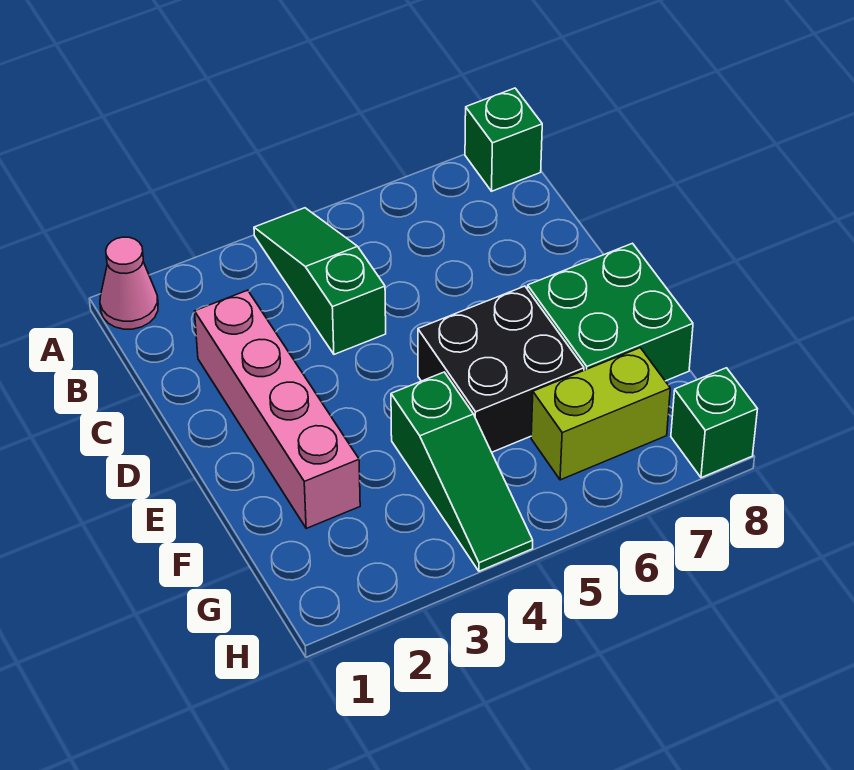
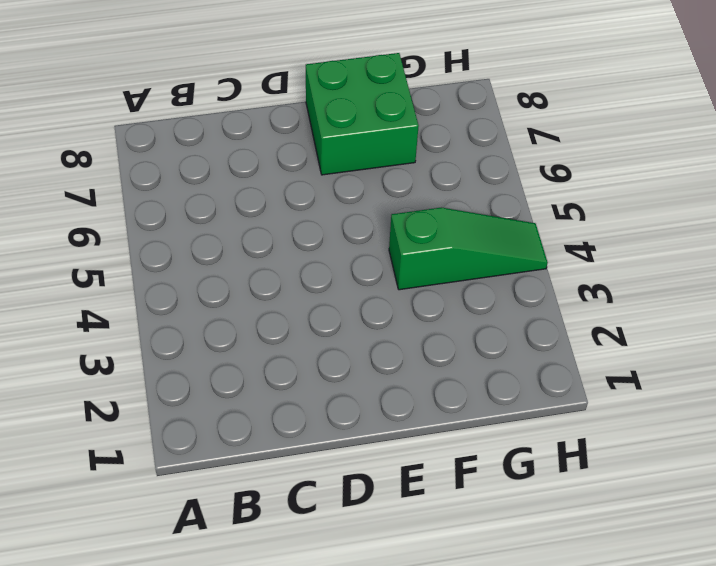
none -> pink 1x1 cone [100,237,158,329]
none -> green 1x3 slope [254,208,386,354]

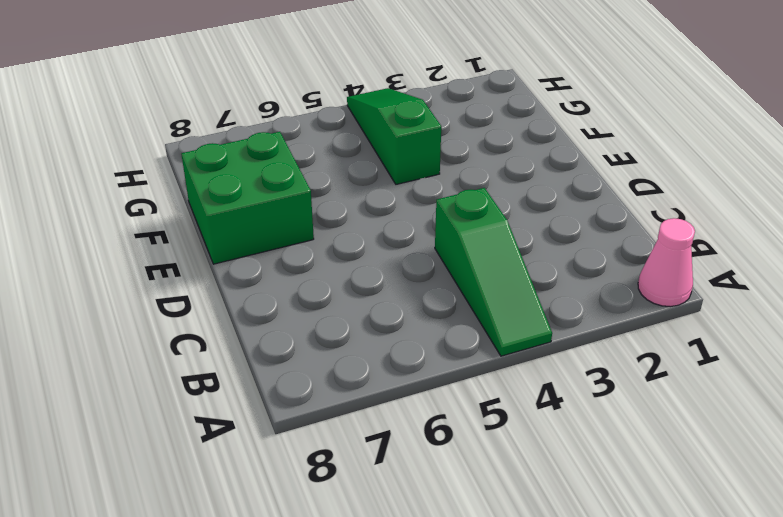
none -> green 1x1 brick [465,88,542,191]
none -> pink 1x4 brick [195,290,360,528]

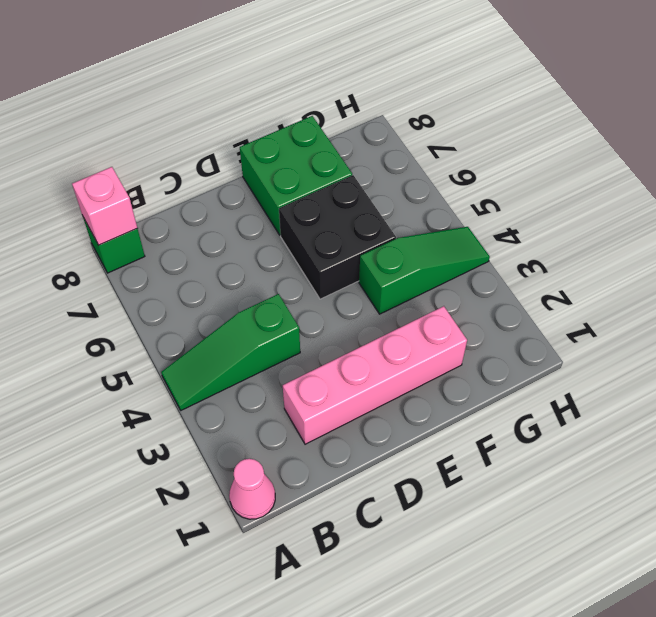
pink 1x1 brick [72,167,137,245] -> none
none -> lime 1x2 brick [531,348,670,480]
none -> green 1x1 brick [671,368,757,478]

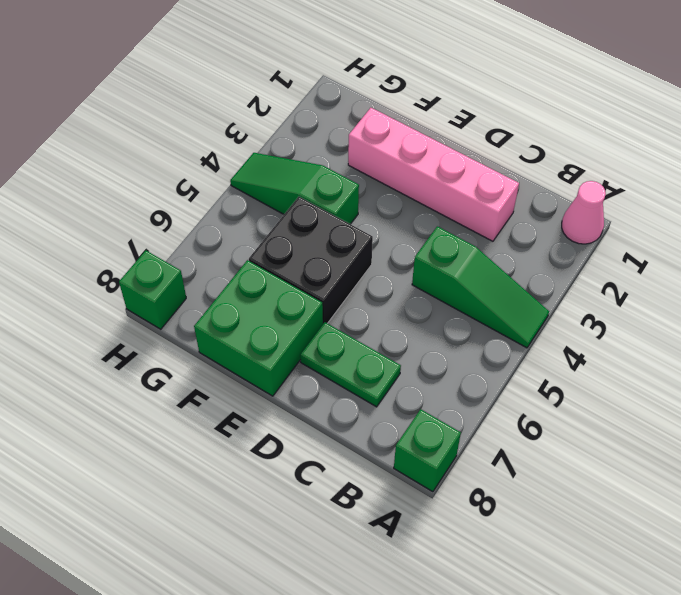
green 1x2 plate [300,322,401,407] -> none
none -> lime 1x2 brick [531,348,670,480]

